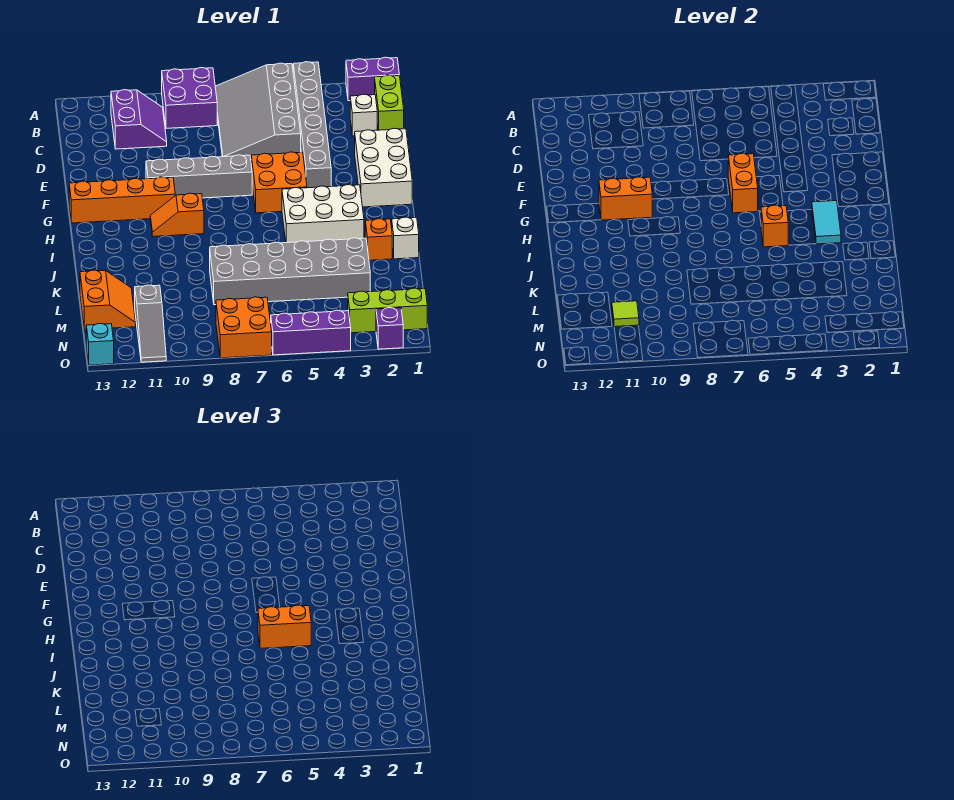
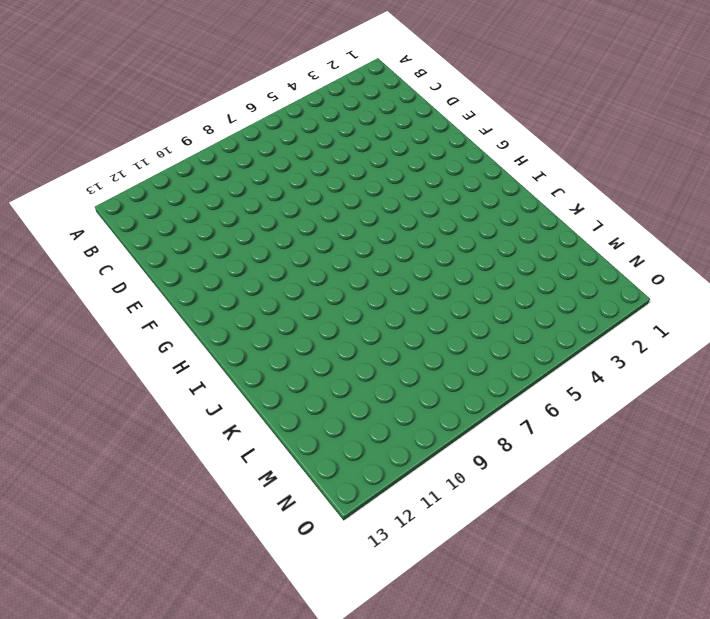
none -> purple 1x2 brick [346,57,399,101]
none -> grey 1x6 brick [293,62,331,188]
none -> grey 3x4 slope [215,63,301,158]

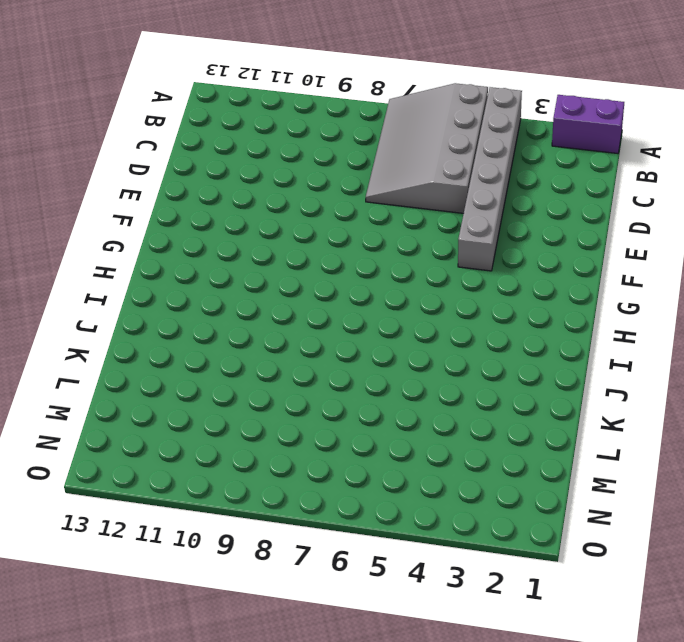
none -> purple 2x2 brick [162,68,217,128]
none -> lime 1x2 brick [375,75,404,130]
none -> purple 2x2 slope [111,90,167,149]

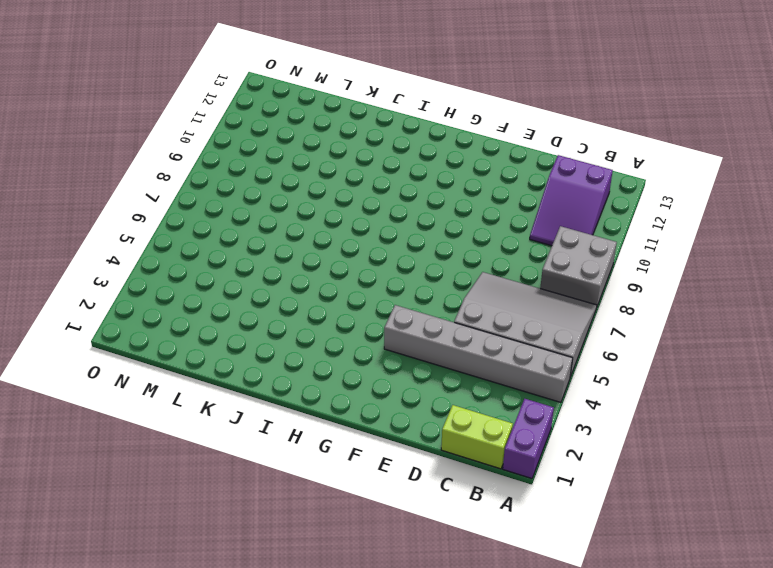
grey 2x2 brick [540,226,617,306] -> purple 2x2 brick [162,68,217,128]
purple 2x3 slope [530,155,613,246] -> purple 2x2 slope [111,90,167,149]
none -> white 1x1 brick [350,94,377,136]
none -> white 2x3 brick [355,128,412,207]
none -> orange 2x2 brick [251,152,307,213]

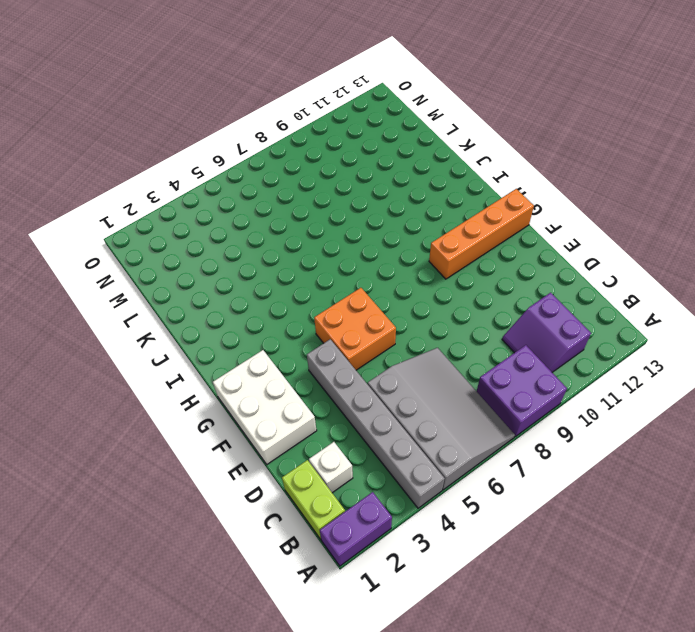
none -> grey 1x4 brick [146,155,252,198]
none -> white 2x3 brick [282,185,364,243]
none -> orange 1x2 slope [150,193,204,236]

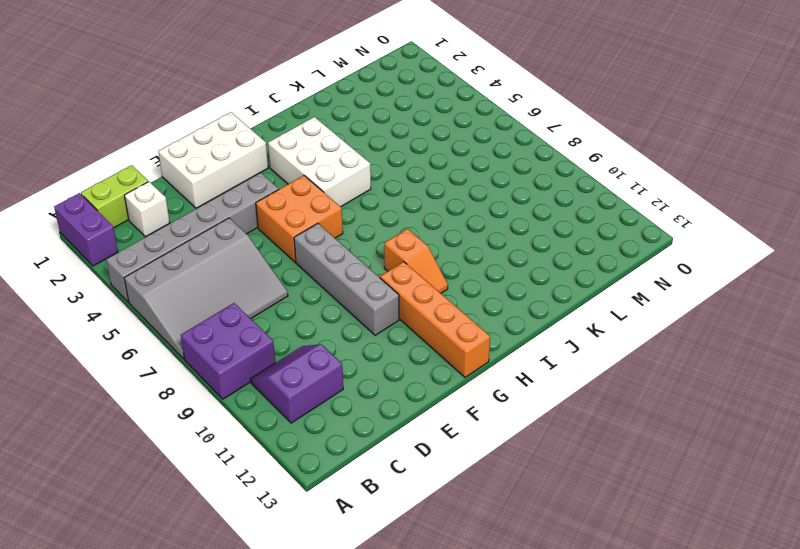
none -> white 1x1 brick [392,217,419,259]
none -> orange 1x1 brick [365,219,392,260]
none -> grey 2x6 brick [210,238,370,305]

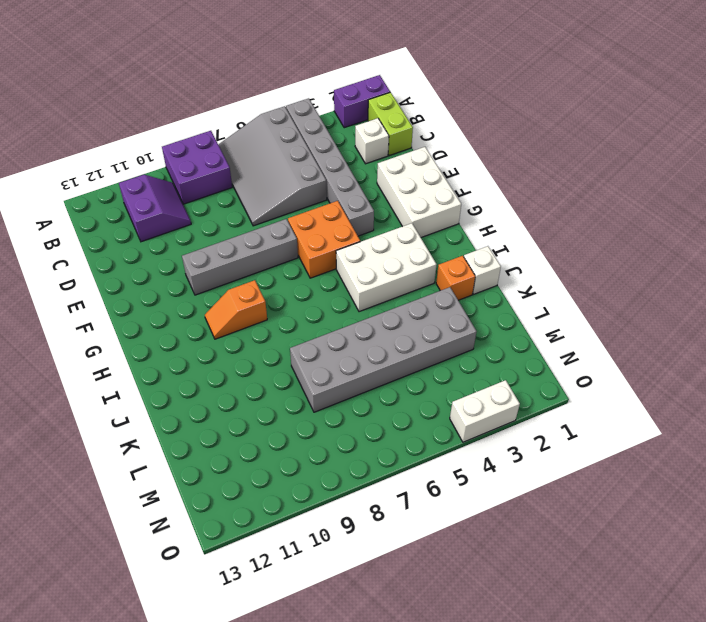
white 1x2 brick [450,380,520,442] -> purple 1x3 brick [271,310,351,355]
none -> orange 1x4 brick [69,177,175,223]
none -> orange 2x2 slope [80,270,136,330]
none -> grey 1x3 slope [135,285,166,362]

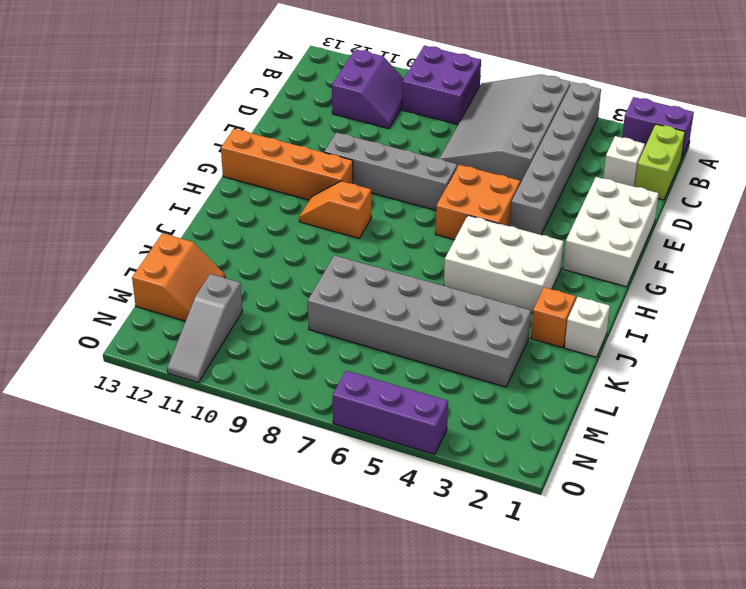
none -> lime 1x3 brick [348,288,427,333]
none -> orange 2x2 brick [216,297,272,358]
none -> purple 1x1 brick [376,308,403,349]

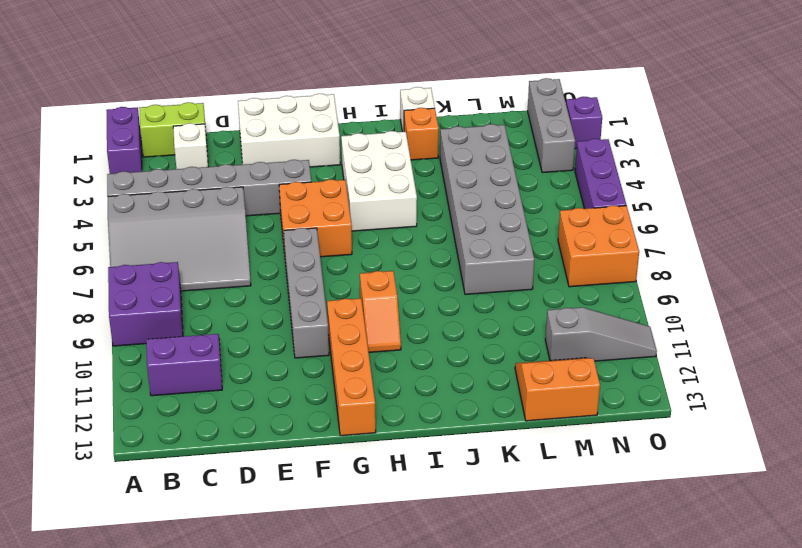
grey 1x3 brick [528,78,575,173] -> lime 1x3 brick [348,288,427,333]
none -> cyan 1x1 brick [86,324,114,365]
none -> orange 1x2 brick [728,153,758,213]
none -> orange 1x2 brick [599,177,652,220]

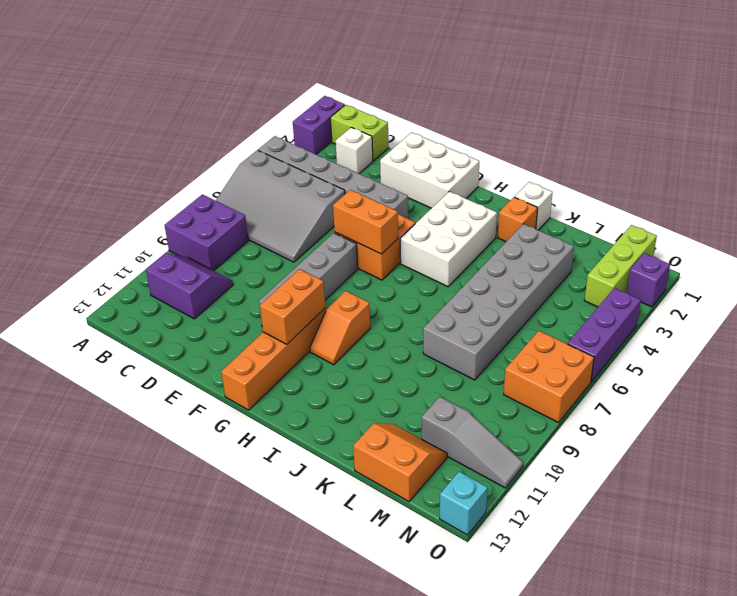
none -> cyan 1x2 tile [812,201,841,244]
none -> orange 1x1 brick [761,205,788,247]
none -> lime 1x1 tile [612,301,639,327]

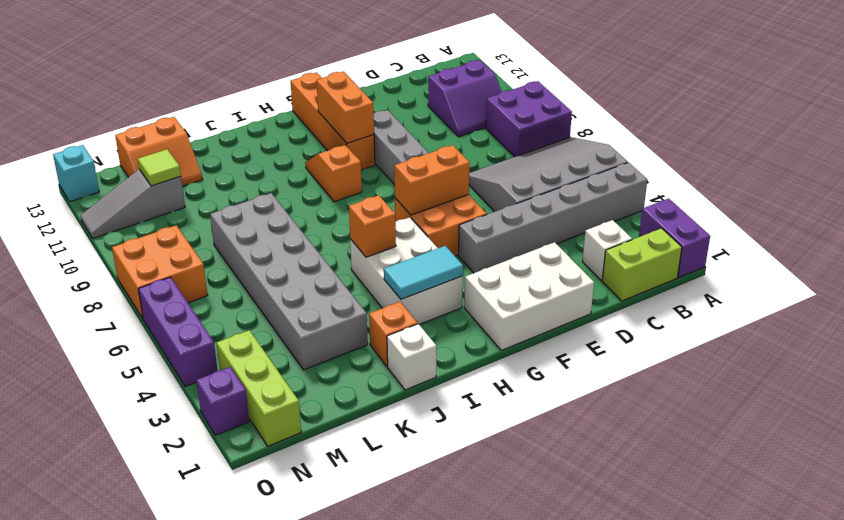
none -> orange 1x2 brick [258,605,311,648]

